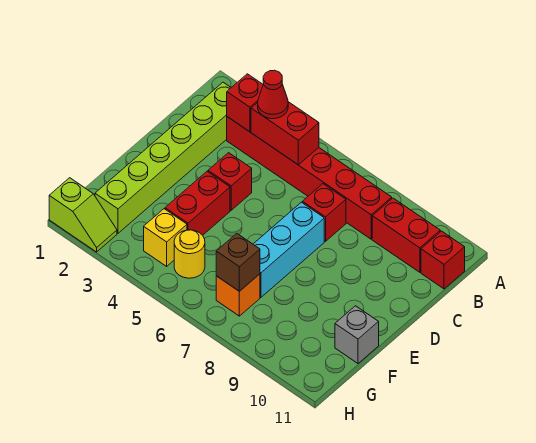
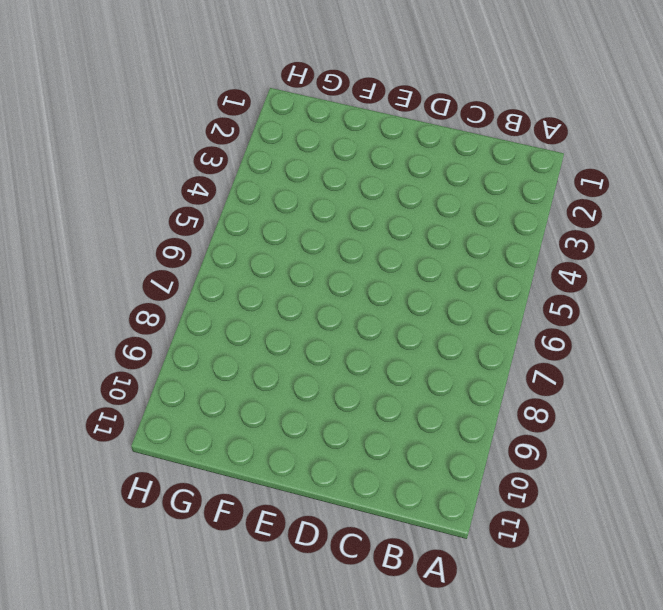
none -> lime 1x6 brick [95,82,231,233]
none -> red 1x6 brick [227,117,392,239]
none -> red 1x2 brick [372,198,440,272]

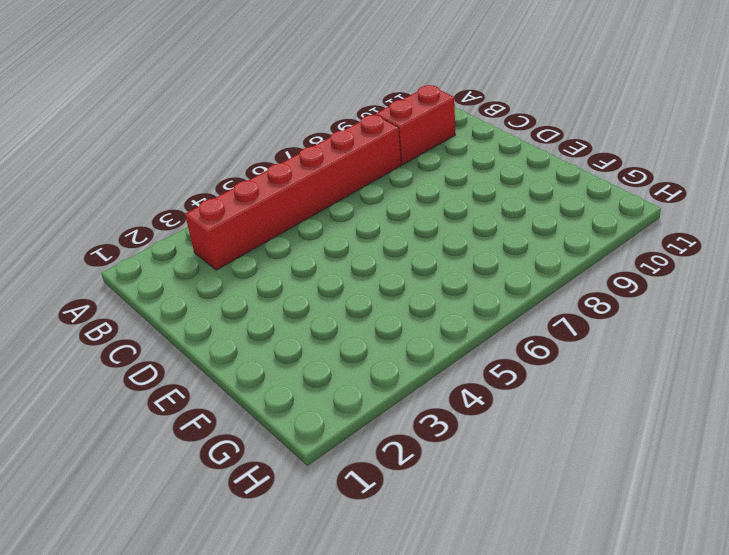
none -> lime 1x6 brick [95,82,231,233]
none -> red 1x1 brick [421,231,465,289]
none -> red 1x1 brick [302,184,346,241]

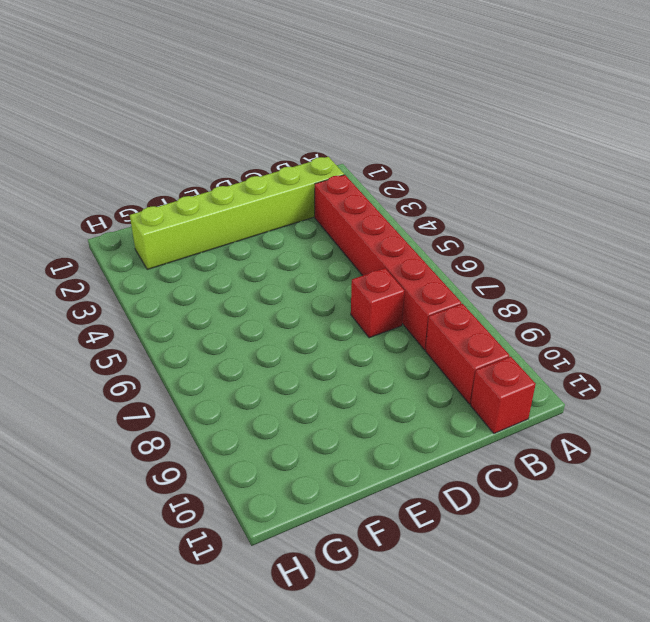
none -> red 1x1 brick [208,153,252,210]
none -> cyan 1x3 brick [253,202,324,297]
none -> red 1x2 brick [165,172,230,235]

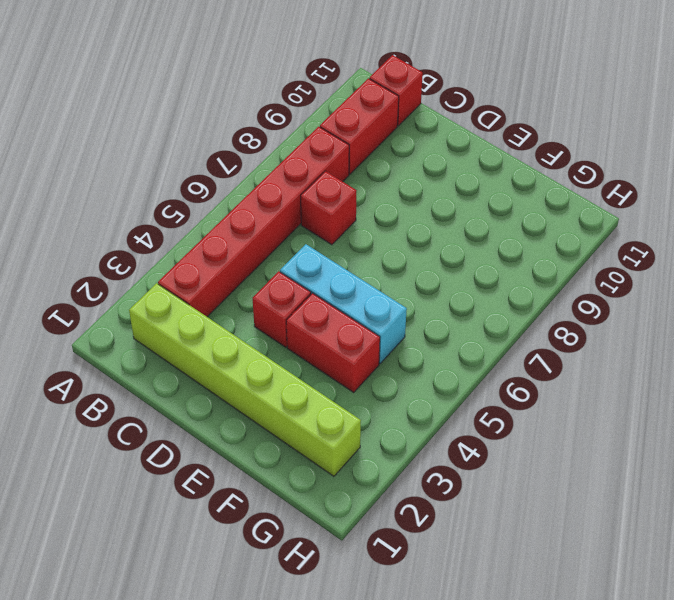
cyan 1x3 brick [280,244,407,363] -> cyan 1x3 brick moved to [253,202,324,297]
none -> grey 1x1 brick [335,306,379,363]
none -> yellow 1x1 brick [144,209,187,266]
none -> yellow 1x1 round brick [174,230,205,278]

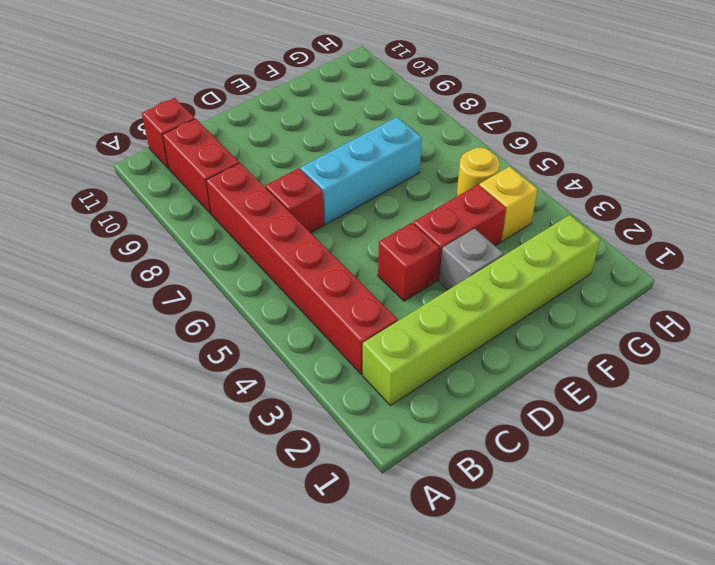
grey 1x1 brick [439,229,503,290] -> grey 1x1 brick moved to [335,306,379,363]
none -> orange 1x1 brick [216,274,260,316]
none -> lime 1x2 slope [49,178,117,252]
none -> red 1x1 brick [227,74,263,132]

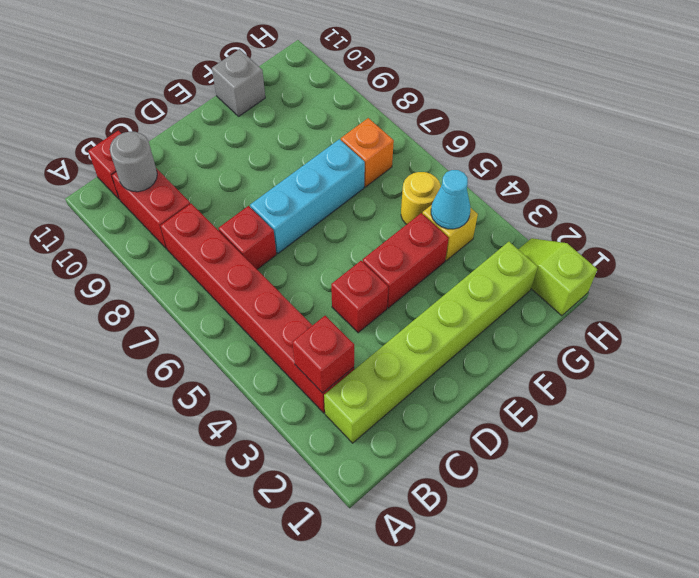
grey 1x1 round brick [110,132,157,192] -> none
cyan 1x1 cone [431,170,470,229] -> none
none -> red 1x2 brick [251,102,319,165]
none -> brown 1x1 brick [216,234,260,291]
none -> red 1x1 cone [258,70,288,119]

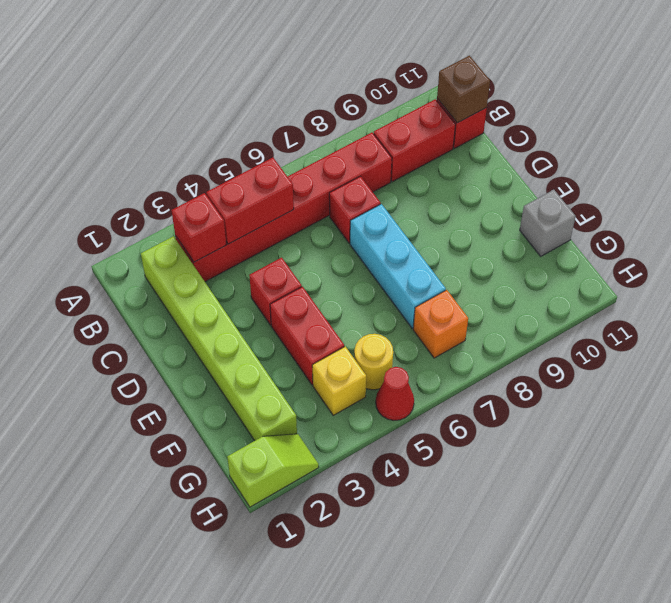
brown 1x1 brick [437,56,490,123] -> brown 1x1 brick moved to [216,234,260,291]
red 1x1 cone [376,367,414,420] -> red 1x1 cone moved to [258,70,288,119]

